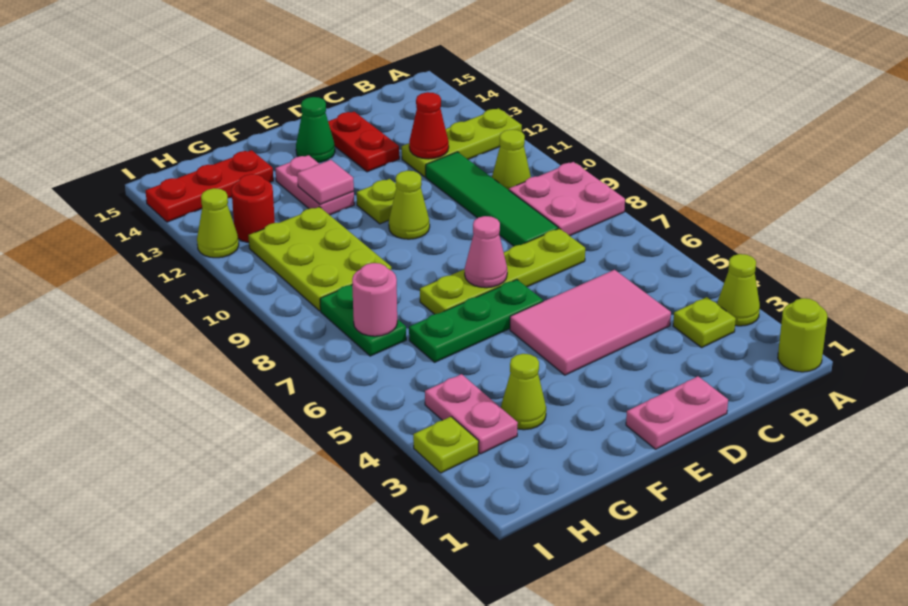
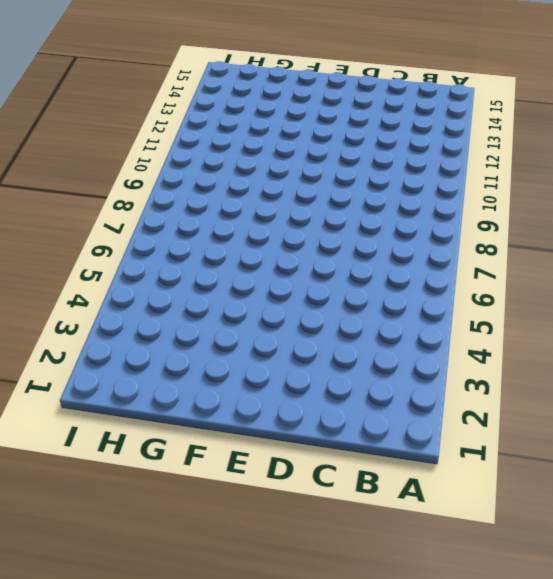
none -> lime 1x1 round brick [778,298,827,372]
none -> lime 1x1 cone [717,254,760,326]
none -> pink 2x2 plate [509,162,625,236]

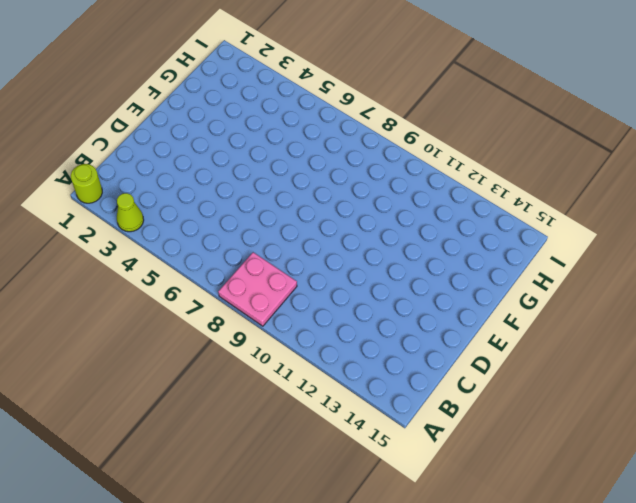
none -> lime 1x3 plate [402,108,522,177]
none -> lime 1x1 plate [673,297,736,347]
none -> lime 1x1 cone [492,130,531,190]

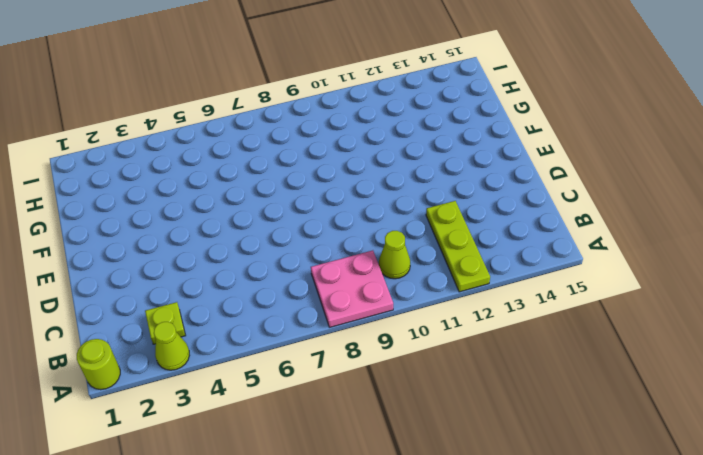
none -> pink 2x3 tile [510,270,671,375]
none -> lime 1x4 plate [420,228,585,314]
none -> green 1x4 tile [426,152,558,246]

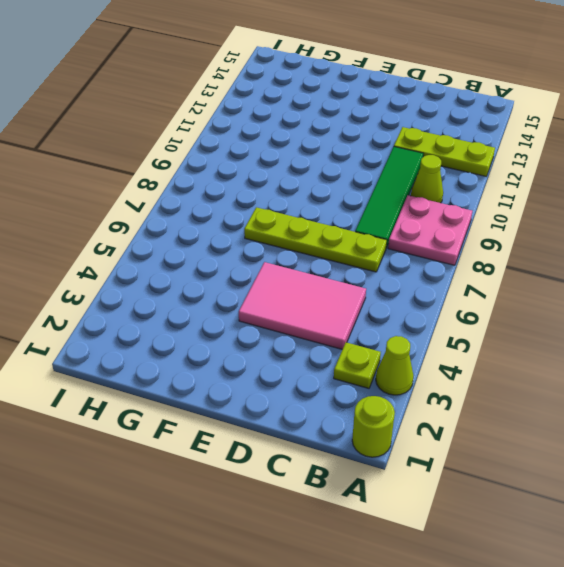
none -> pink 1x2 plate [626,376,728,449]
none -> red 1x2 plate [328,112,399,172]
none -> green 1x3 plate [409,279,543,362]

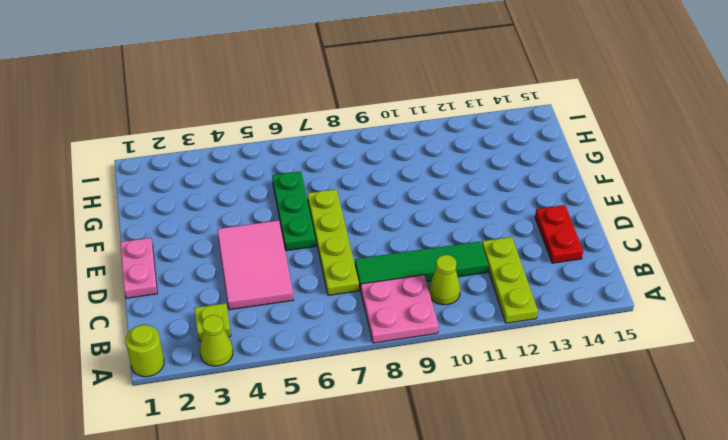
red 1x2 plate [535,205,583,263] -> red 1x2 plate turned to [328,112,399,172]
none -> lime 1x1 cone [389,171,430,239]
none -> lime 1x1 plate [357,179,396,224]
none -> green 1x1 cone [296,97,335,162]

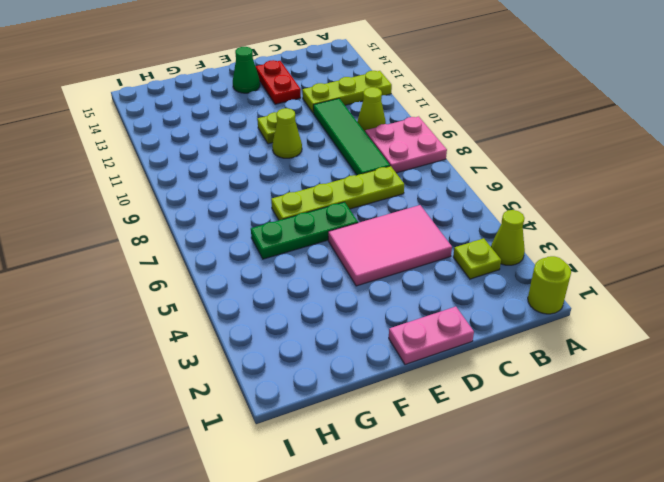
none -> pink 1x2 plate [275,155,354,215]
none -> lime 1x1 cone [501,354,546,430]
none -> lime 2x3 plate [248,207,391,311]

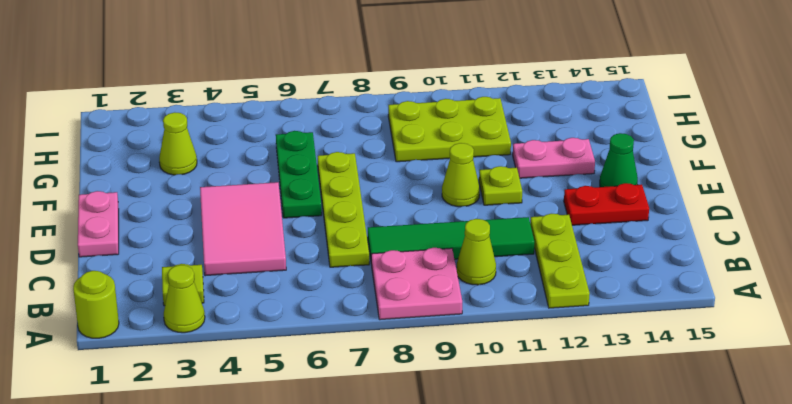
none -> red 1x3 plate [146,150,273,222]
none -> pink 1x2 plate [425,374,518,454]
none -> green 1x2 plate [320,285,406,356]

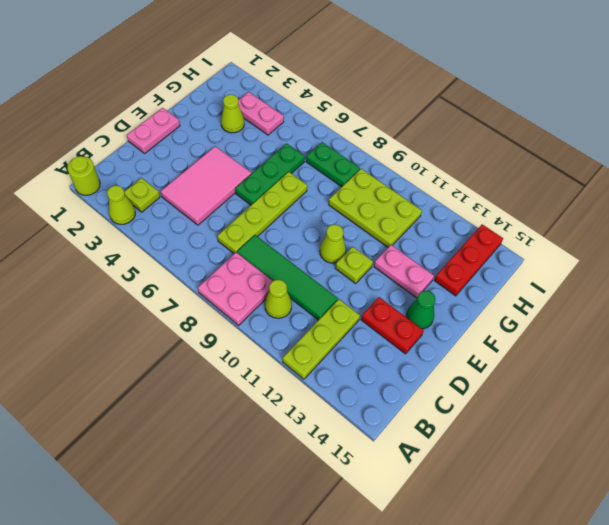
none -> red 1x1 round brick [231,174,275,243]
none -> lime 1x1 plate [413,417,479,473]
none -> lime 1x1 cone [197,188,239,258]

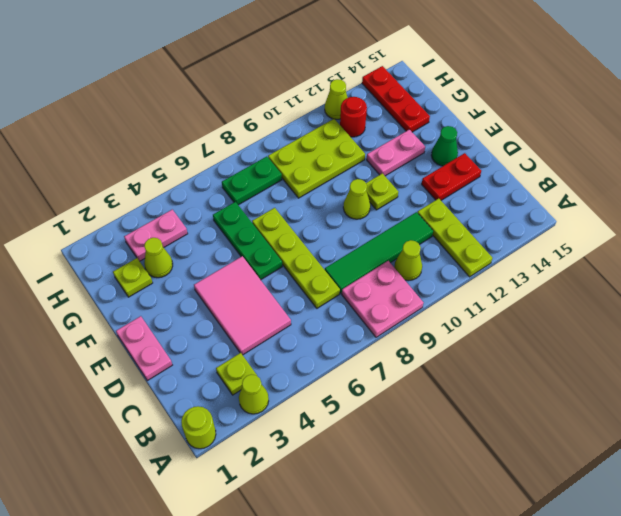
lime 1x1 plate [113,258,153,297] -> lime 1x1 plate moved to [413,417,479,473]
none -> red 1x1 cone [409,92,449,159]
none -> pink 1x1 cone [465,216,507,288]
none -> pink 1x1 tile [297,160,354,204]

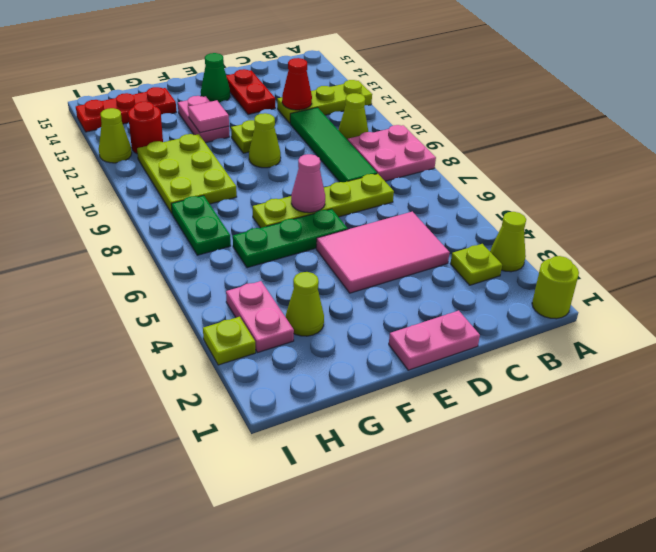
none -> pink 1x1 round brick [352,263,397,336]

